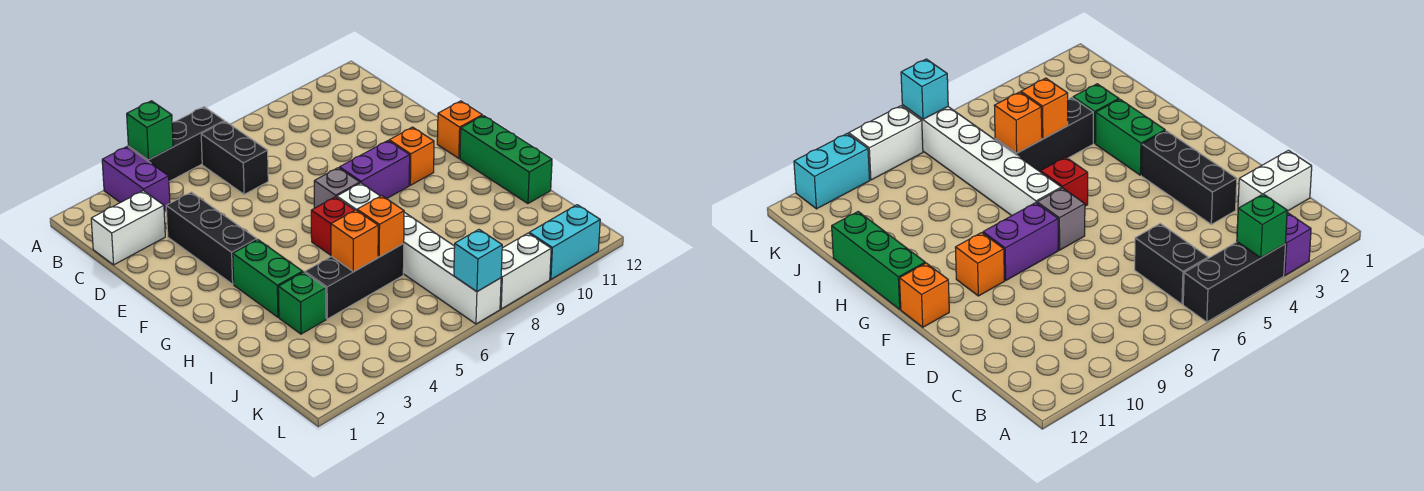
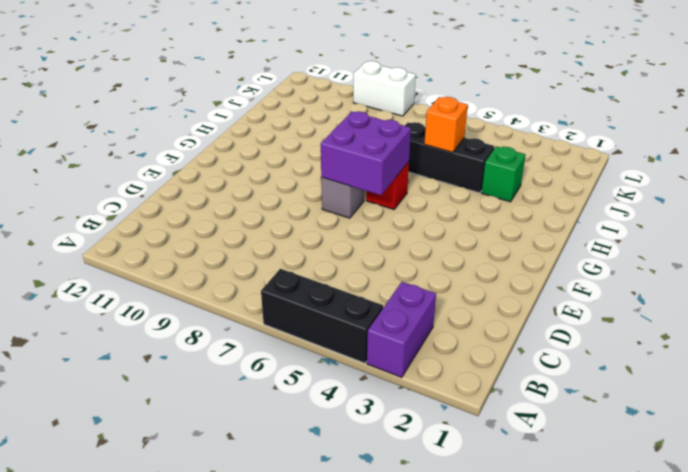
purple 2x2 brick [321,111,411,195] -> none
none -> black 1x2 brick [201,121,268,194]
none -> white 1x2 brick [91,191,165,265]
none -> black 1x3 brick [166,192,257,284]

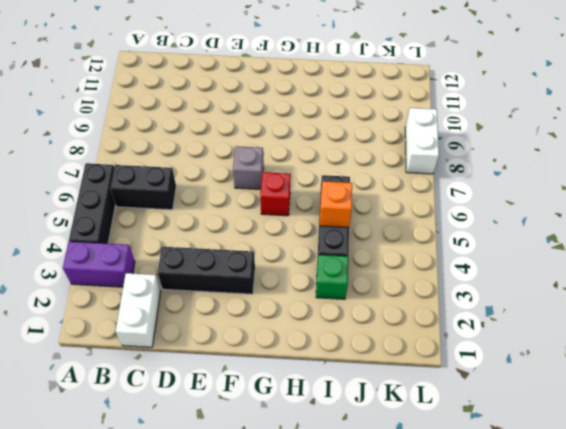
none -> purple 1x2 brick [340,141,410,199]
none -> orange 1x1 brick [389,127,434,185]
none -> orange 1x1 brick [437,101,482,158]

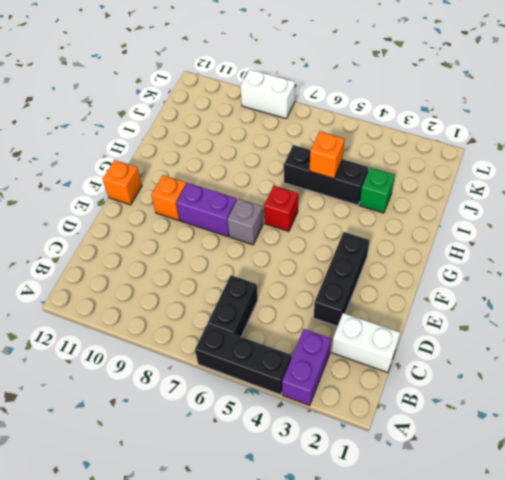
none -> green 1x2 brick [233,240,303,317]
none -> white 1x6 brick [337,183,501,324]
none -> green 1x3 brick [460,116,552,204]

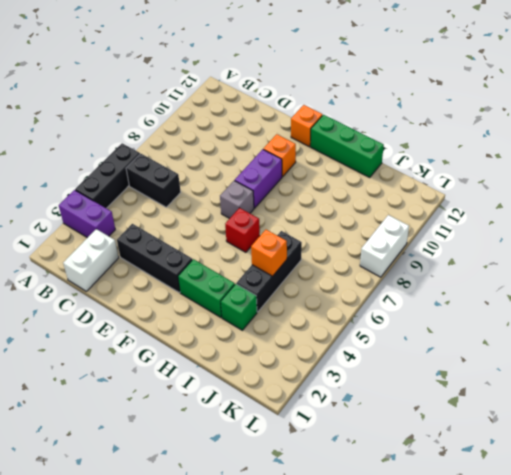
none -> white 1x6 brick [337,183,501,324]
none -> cyan 1x2 brick [529,205,600,279]
none -> green 1x1 brick [127,101,173,160]

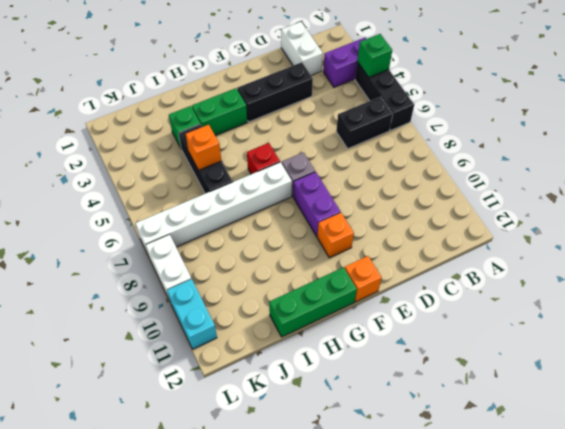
none -> orange 1x1 brick [357,196,404,257]
none -> cyan 1x1 brick [454,230,502,292]

